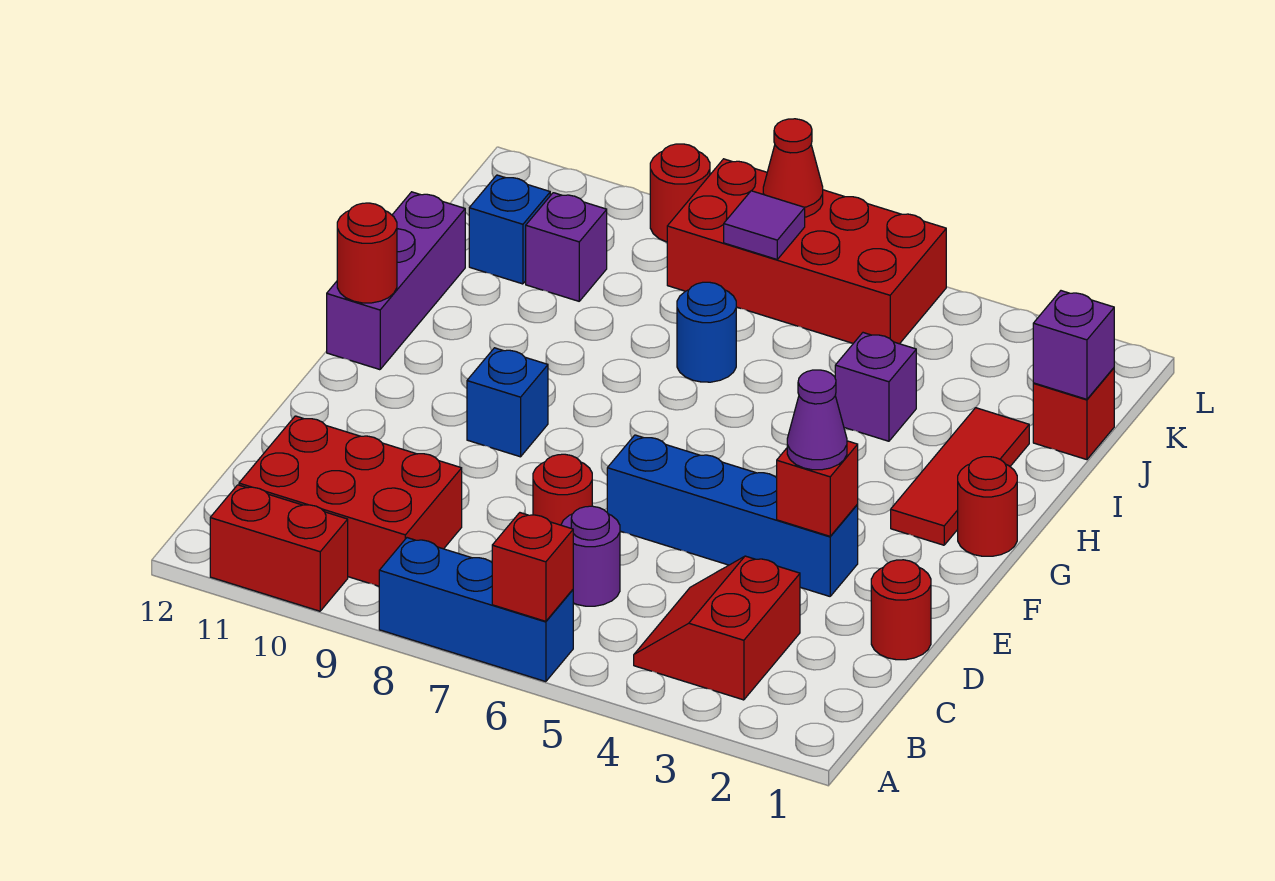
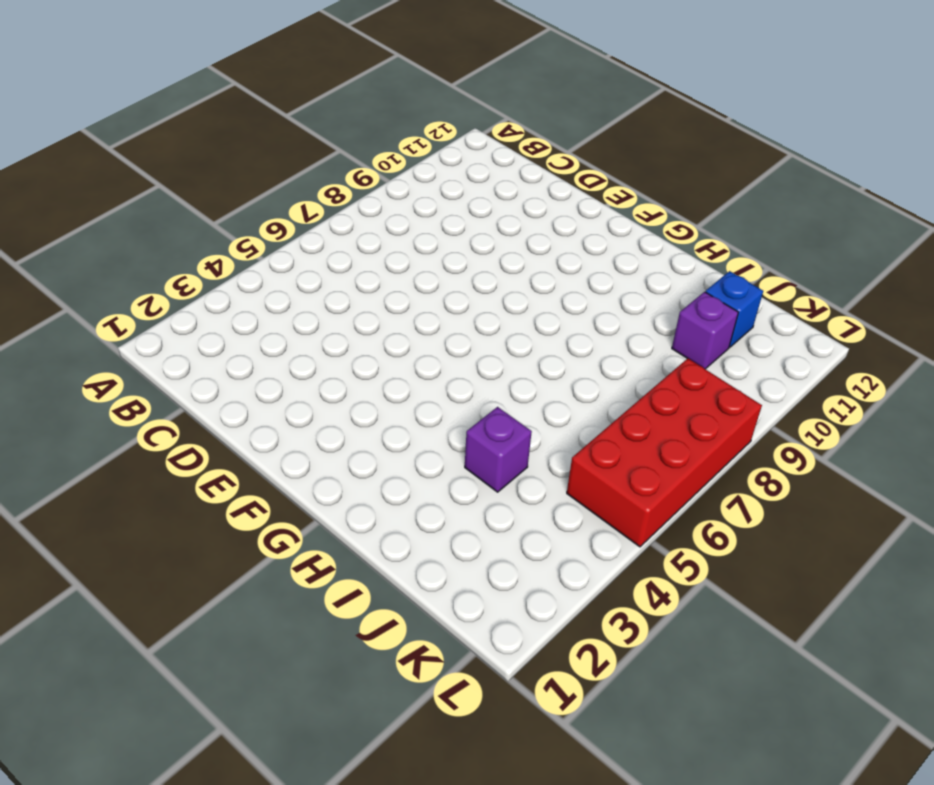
none -> blue 1x3 brick [379,538,573,682]
none -> red 1x2 brick [210,485,348,611]
none -> red 2x2 slope [634,556,800,700]

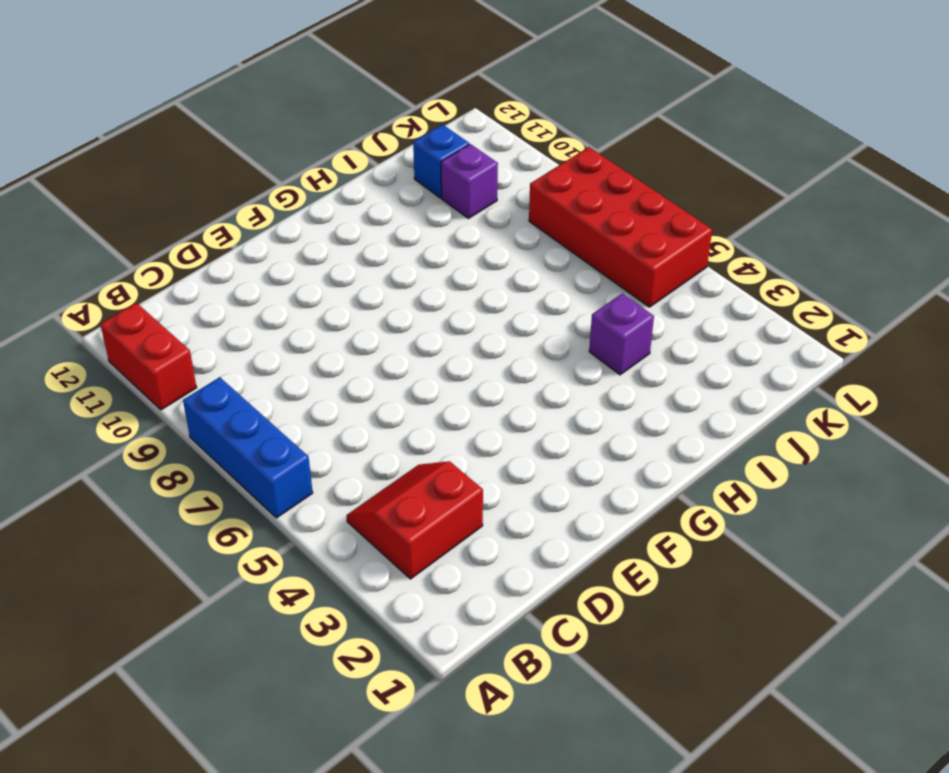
none -> red 2x3 brick [239,416,462,586]
none -> purple 1x1 round brick [561,506,620,606]
none -> red 1x1 round brick [871,560,931,660]

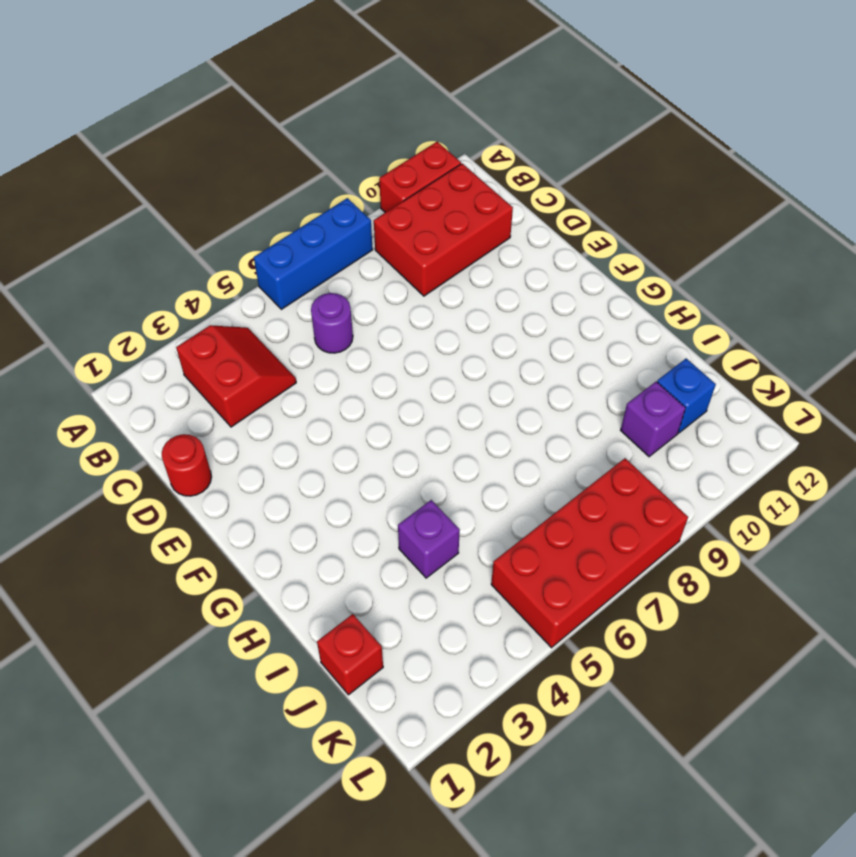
none -> red 1x1 round brick [533,454,592,525]
none -> blue 1x4 brick [607,435,858,596]
none -> blue 1x1 brick [467,348,548,457]

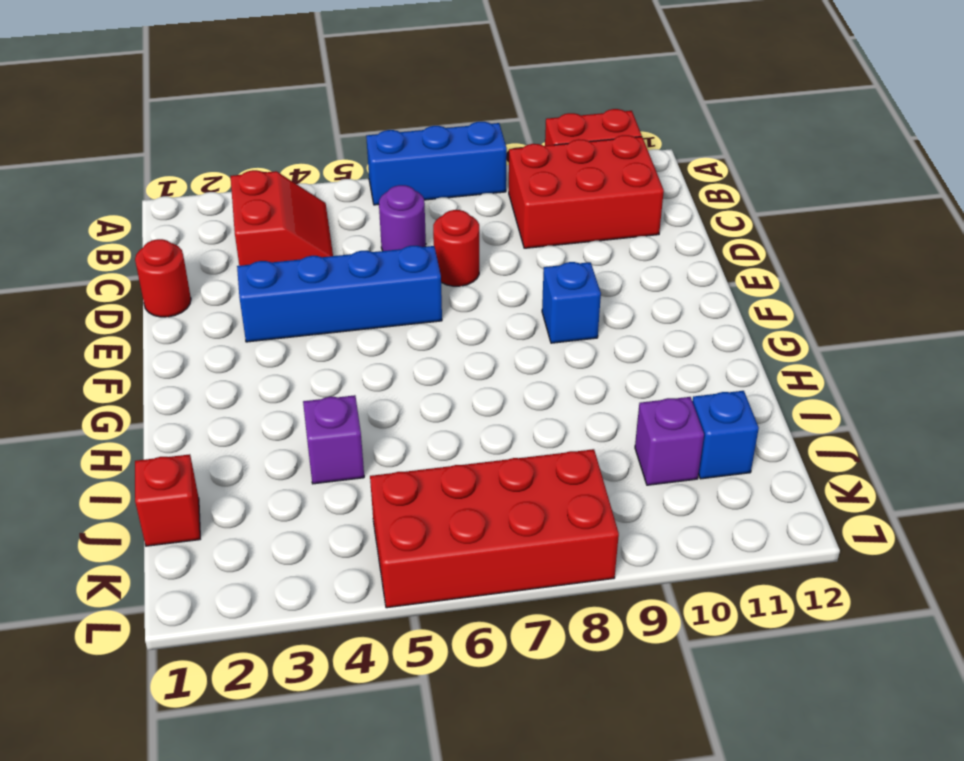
none -> red 1x1 round brick [958,457,1017,556]
none -> red 1x3 tile [891,408,1029,545]
none -> purple 1x3 brick [327,192,465,370]

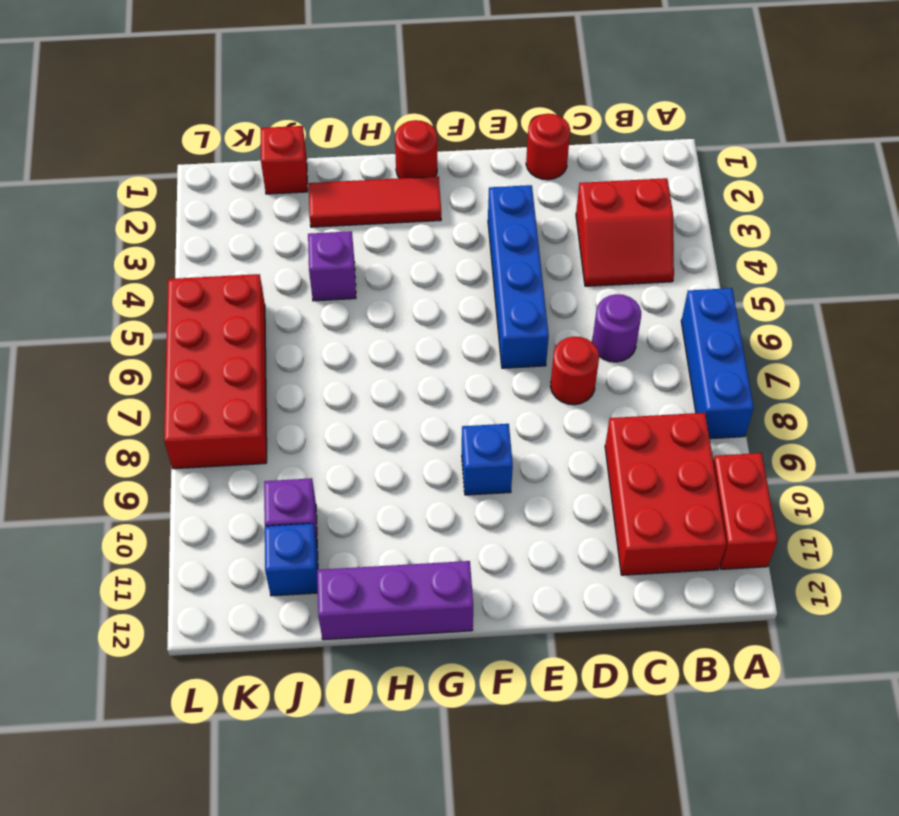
none -> blue 1x1 round brick [677,282,736,382]
none -> red 1x1 round brick [650,144,710,242]
none -> red 1x1 brick [492,513,573,621]

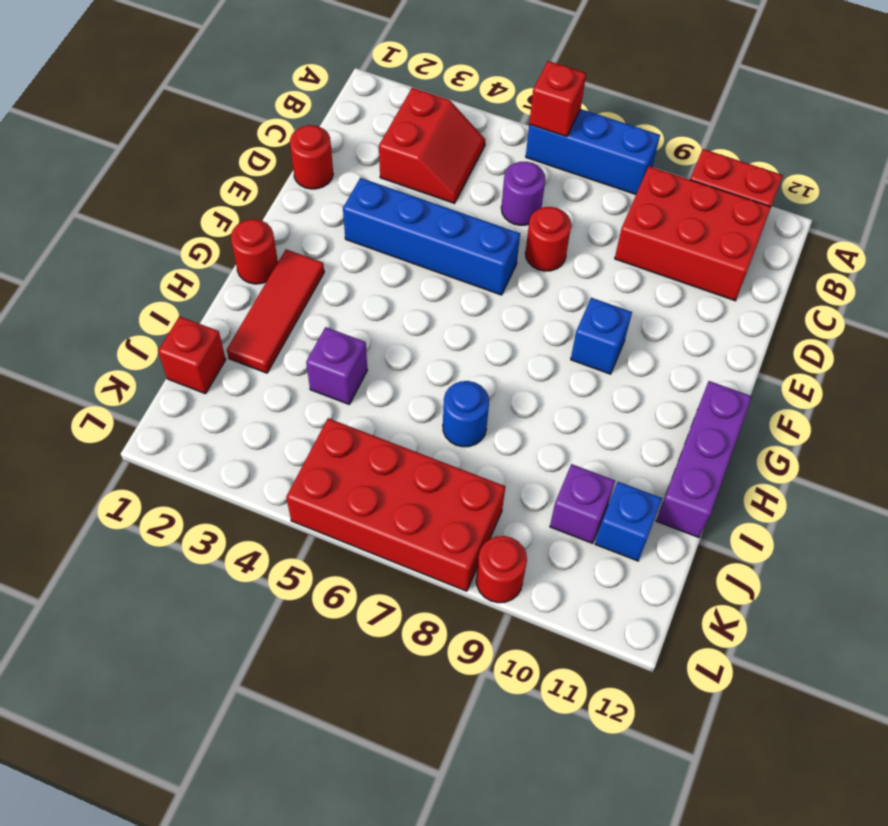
none -> red 1x1 brick [777,441,858,536]
none -> red 1x1 round brick [337,203,397,303]
none -> purple 1x1 brick [1033,291,1114,399]

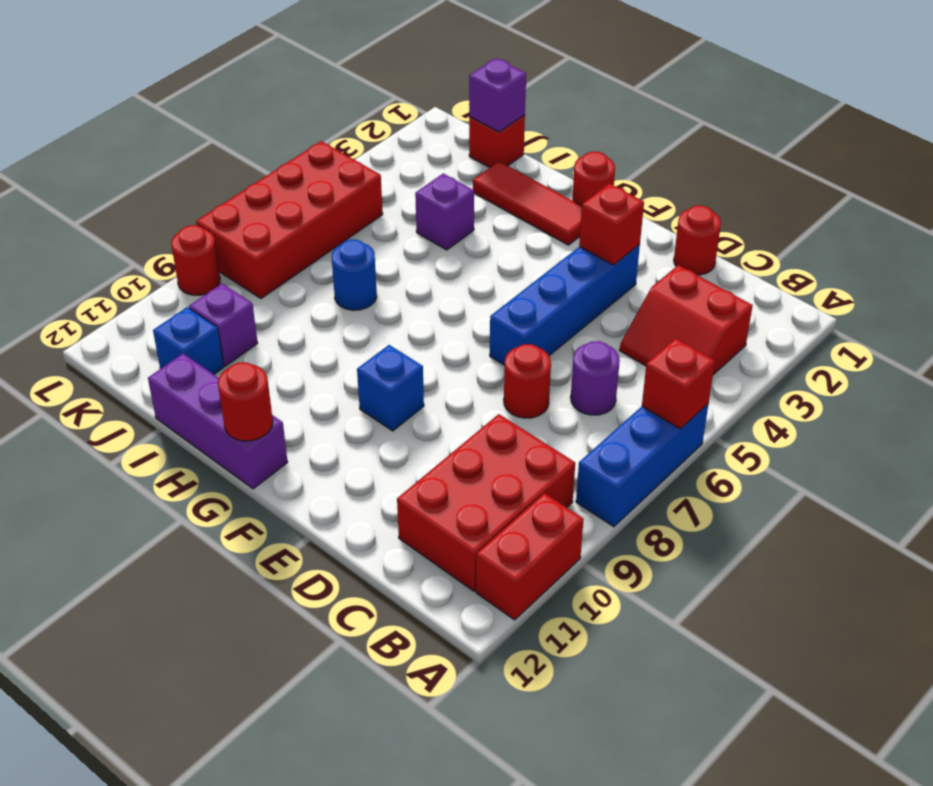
none -> purple 1x1 tile [724,191,805,259]
none -> red 1x1 cone [763,119,823,217]
none -> purple 1x1 cone [787,370,847,470]

